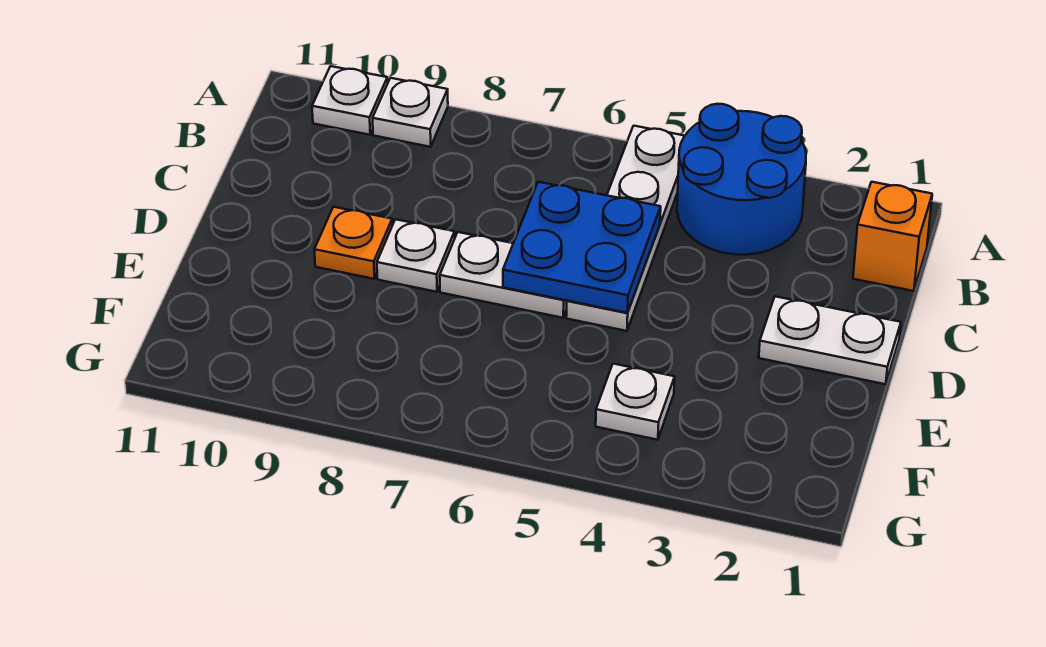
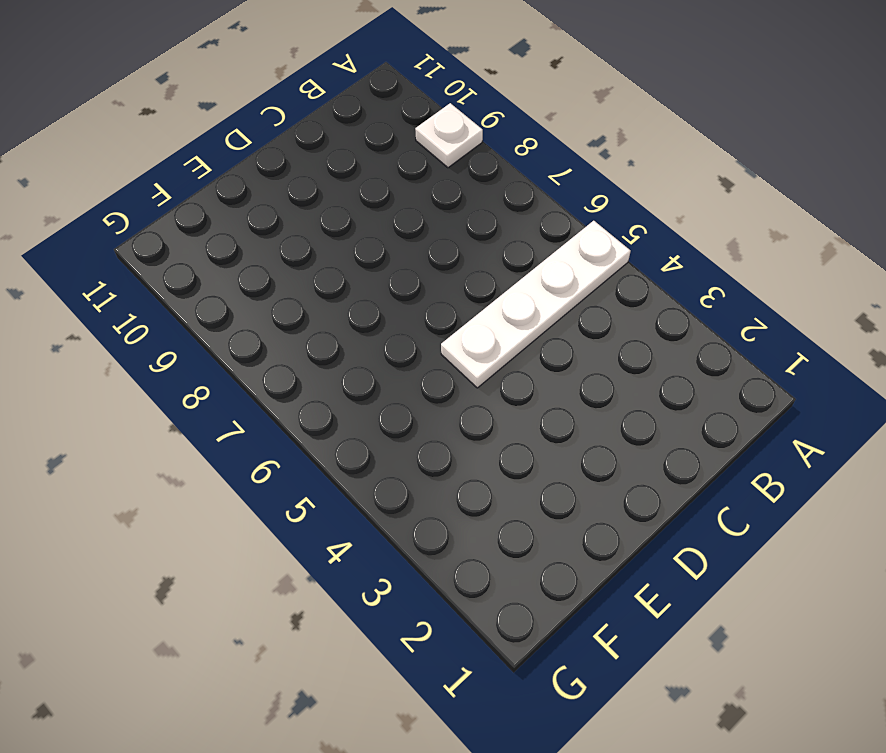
none -> blue 2x2 round brick [677,104,806,255]
none -> white 1x1 plate [312,66,388,135]

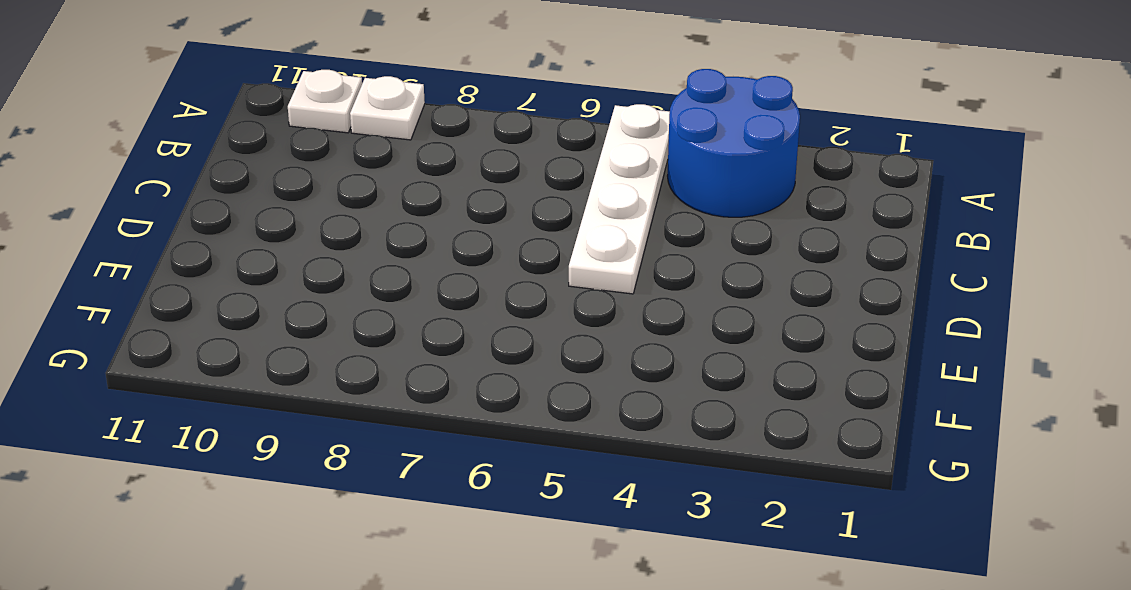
none -> orange 1x1 brick [853,182,932,291]
none -> white 1x2 plate [759,296,901,384]

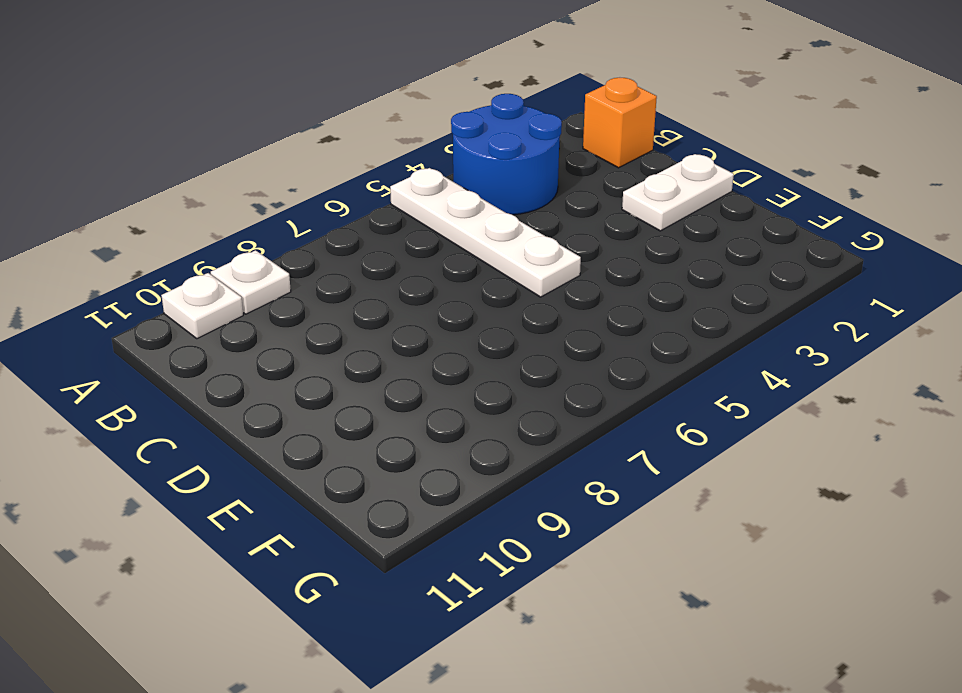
none -> white 1x2 plate [440,232,567,318]
none -> white 1x1 plate [377,219,455,292]

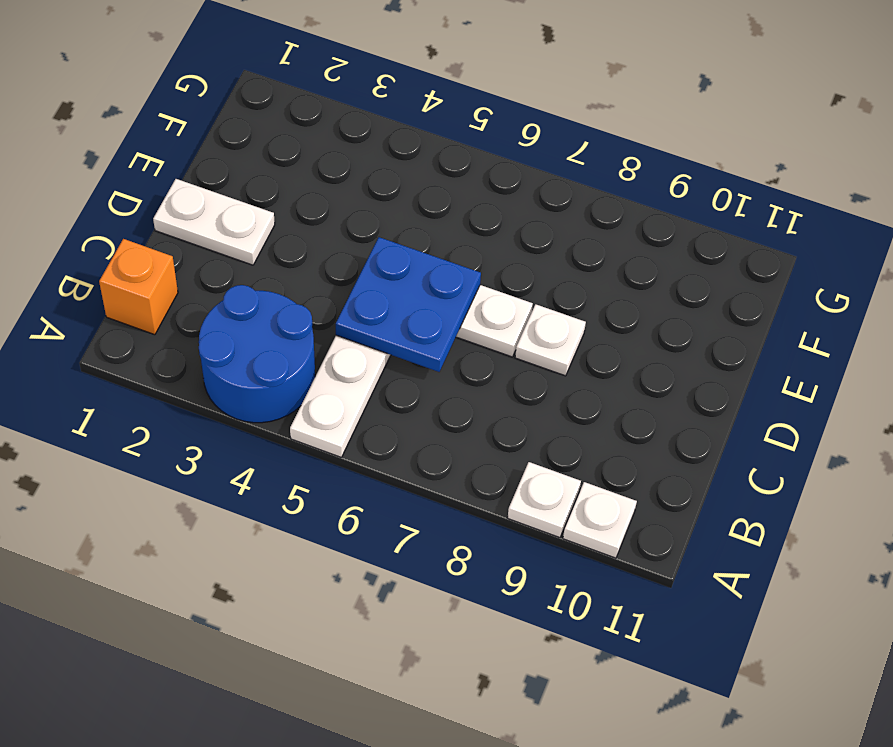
none -> orange 1x1 plate [314,207,392,279]
none -> white 1x1 plate [596,364,675,440]

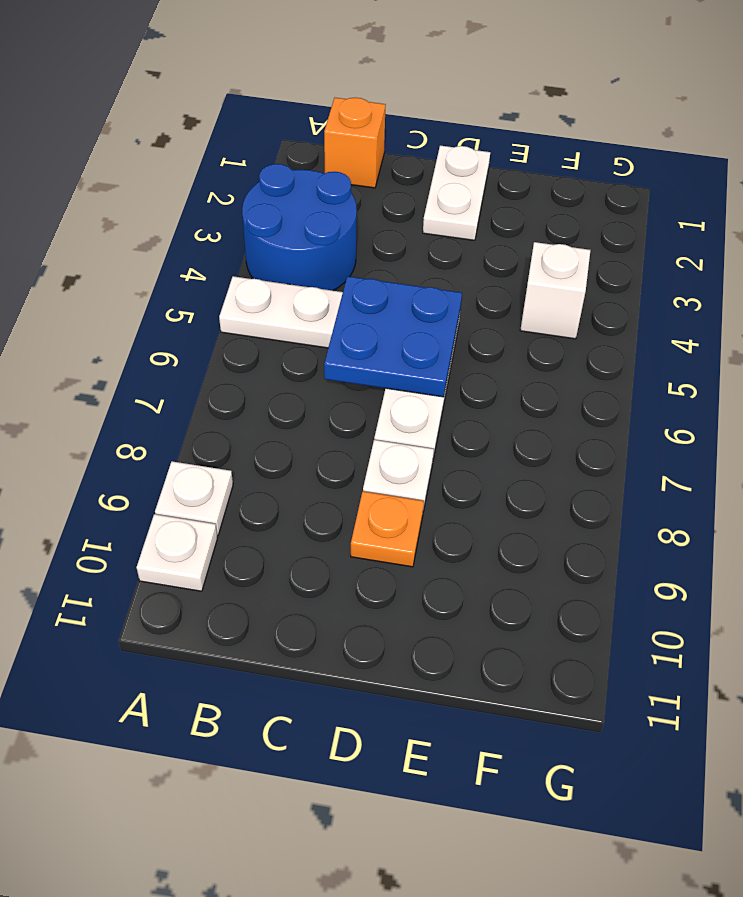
white 1x1 brick [520,242,591,339] -> white 1x1 plate [596,364,675,440]

